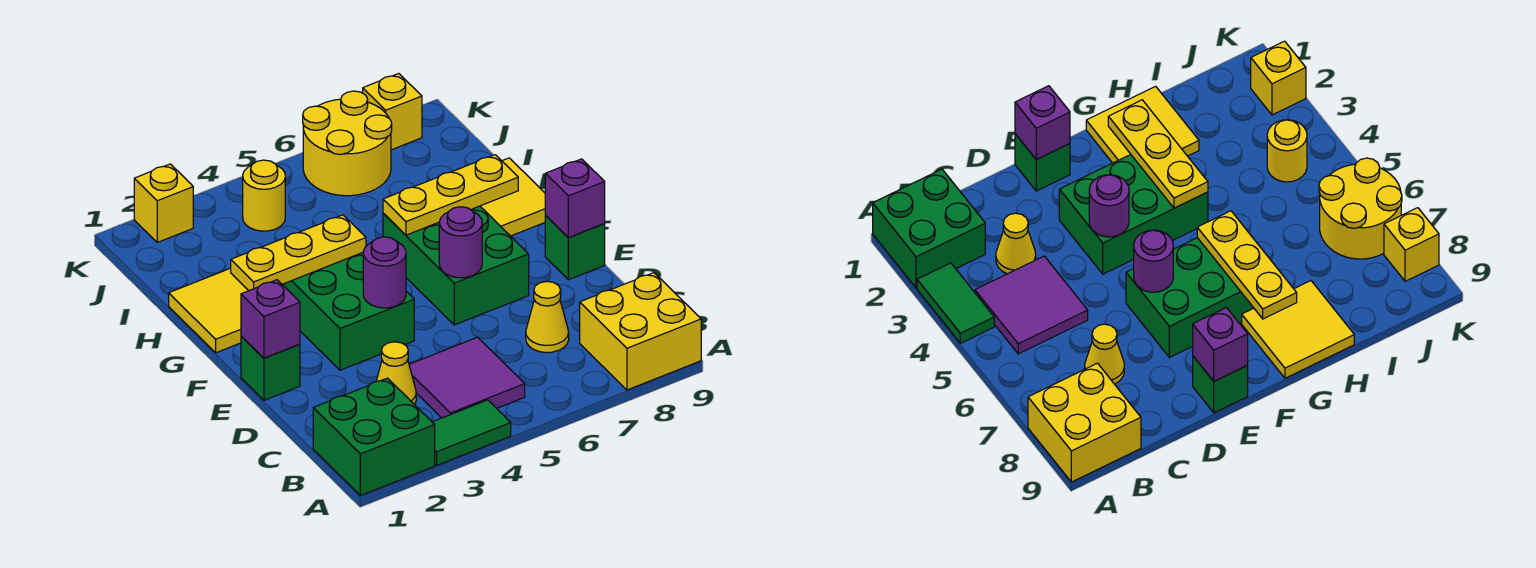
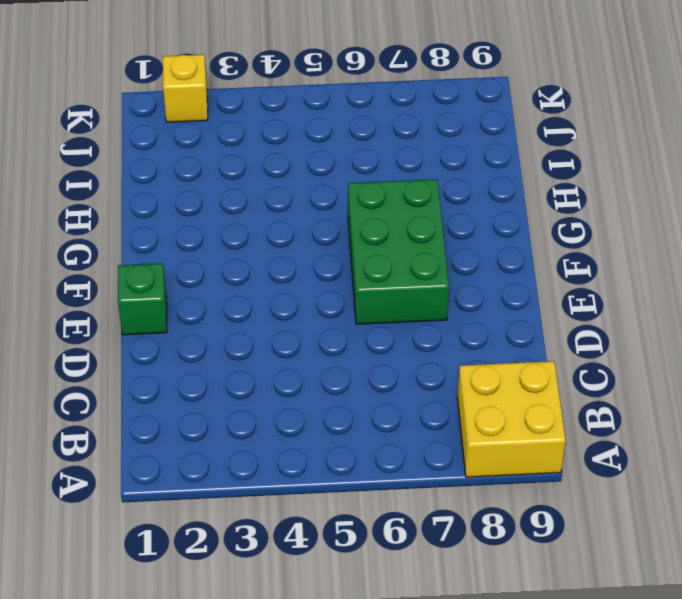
none -> green 2x2 brick [313,378,435,496]
none -> green 1x2 tile [433,400,511,465]
none -> purple 2x2 tile [409,337,525,418]

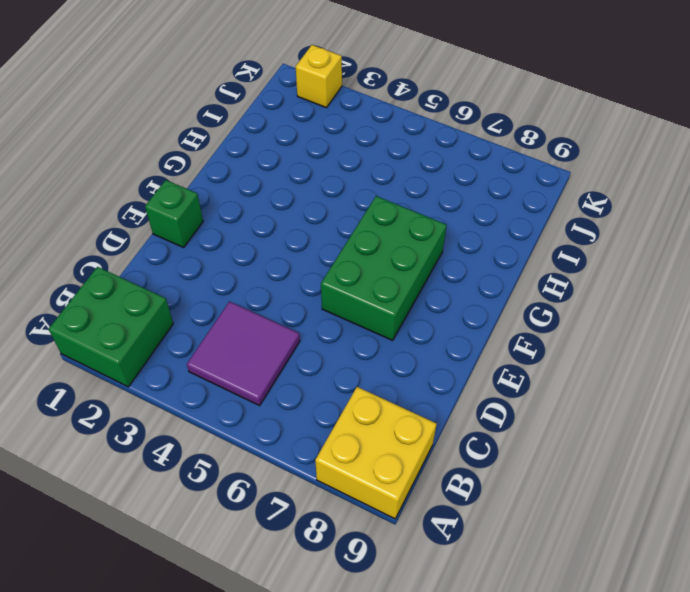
none -> green 1x2 tile [433,400,511,465]
none -> yellow 1x1 cone [376,342,416,405]
none -> yellow 1x1 cone [526,281,569,353]

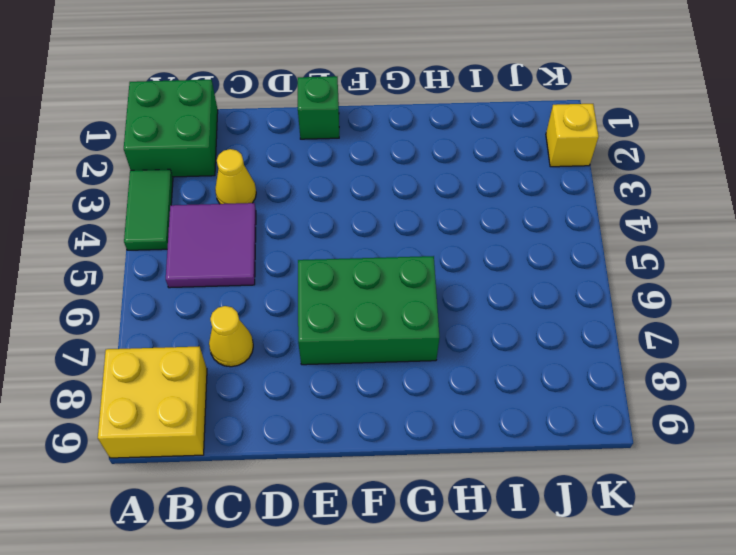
none -> green 2x3 brick [282,253,414,370]
none -> green 1x1 brick [545,216,605,280]
none -> yellow 2x2 tile [169,268,248,353]

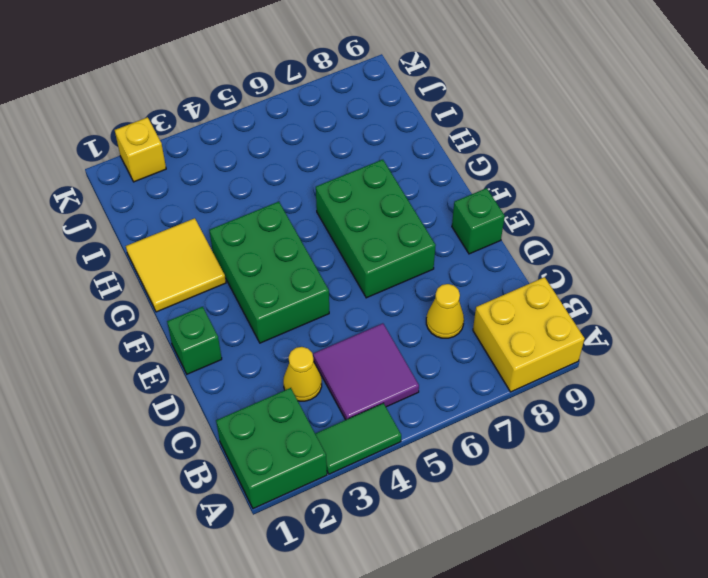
none -> yellow 2x2 tile [480,158,546,236]
none -> yellow 1x1 round brick [243,160,285,231]
none -> yellow 2x2 round brick [303,91,392,196]

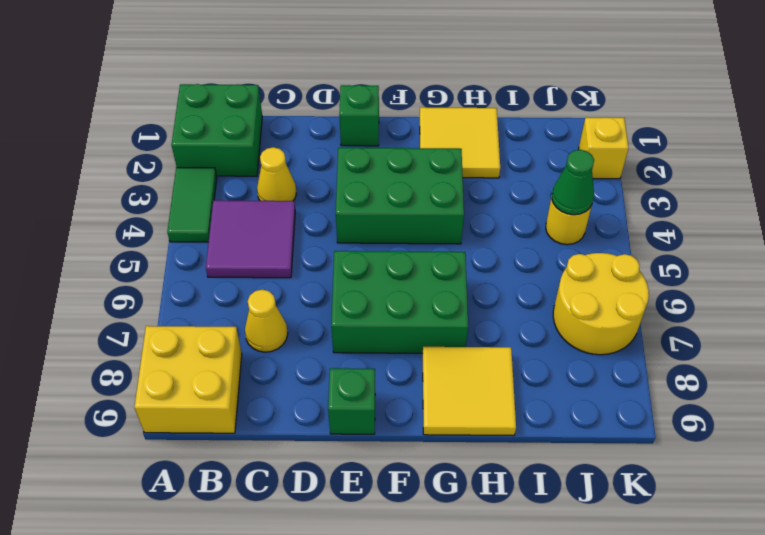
green 1x1 cone [552,150,594,215] -> none
none -> yellow 1x1 brick [363,74,422,150]
none -> purple 1x1 brick [241,280,300,358]
none -> purple 1x1 round brick [363,237,406,308]

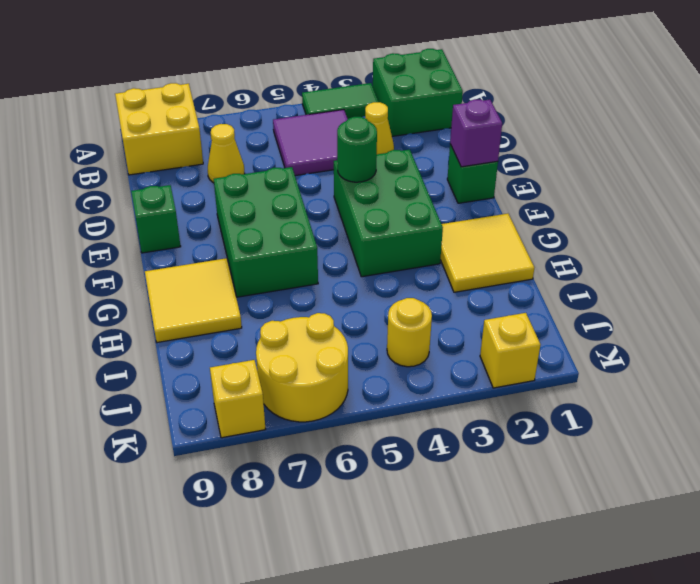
green 1x1 round brick [337,117,377,182] -> purple 1x1 round brick [363,237,406,308]
none -> purple 1x1 round brick [439,207,482,278]
none -> purple 1x1 brick [545,159,605,238]
none -> yellow 1x3 plate [231,215,366,291]

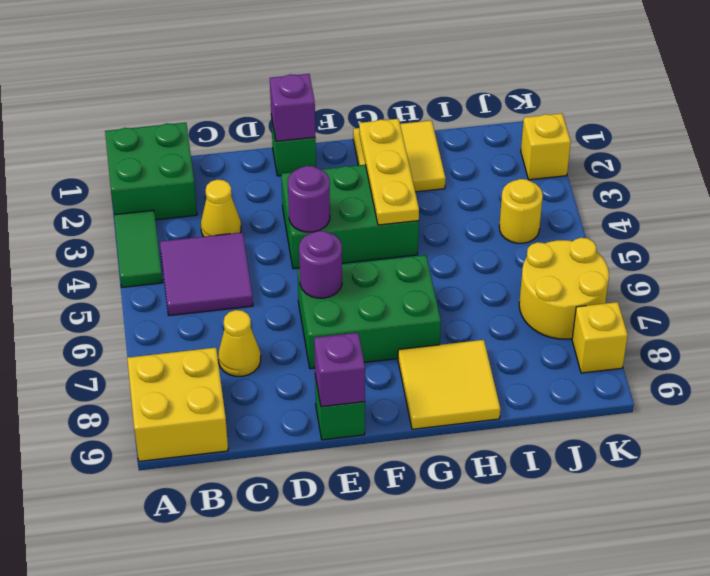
none -> yellow 1x3 plate [383,155,518,235]

